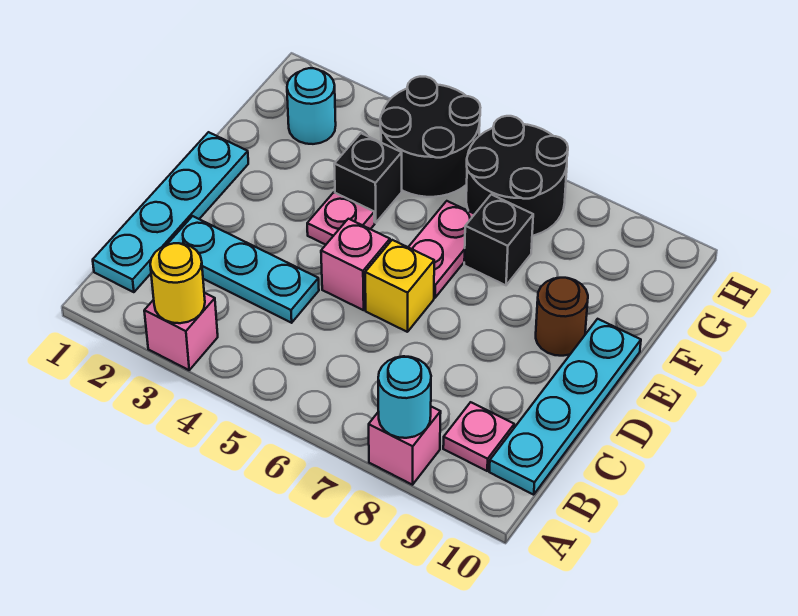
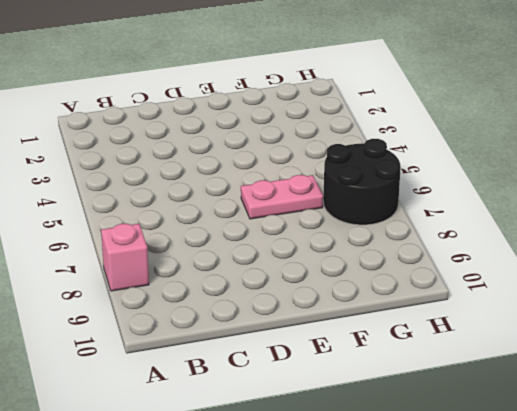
none -> pink 1x1 brick [144,293,218,370]
none -> cyan 1x4 plate [93,132,248,292]
none -> pink 1x1 plate [443,402,514,471]

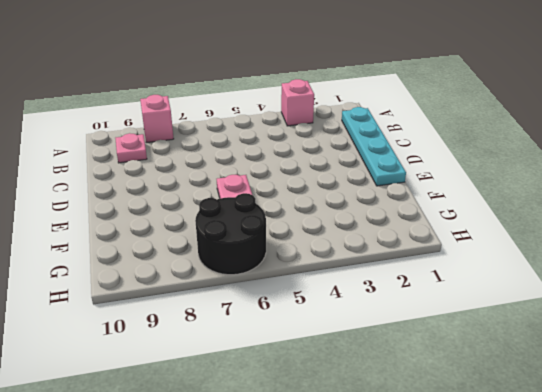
none -> cyan 1x4 plate [489,319,641,495]
none -> cyan 1x3 plate [167,216,319,323]
none -> pink 1x1 brick [321,219,390,310]

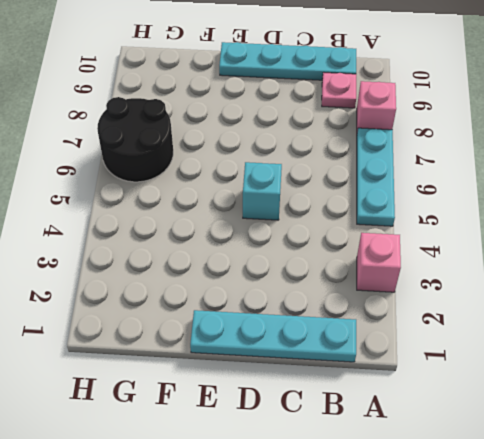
cyan 1x3 plate [357,128,395,226] -> cyan 1x3 plate moved to [167,216,319,323]
cyan 1x1 brick [243,162,282,220] -> pink 1x1 brick [321,219,390,310]
none -> yellow 1x1 brick [365,240,434,332]
none -> pink 1x1 plate [307,192,375,245]
none -> pink 1x2 plate [408,201,475,298]

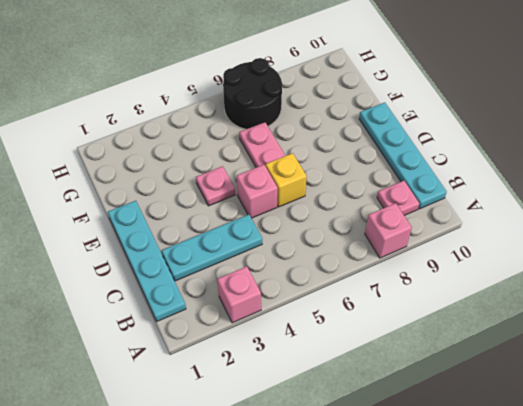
none -> brown 1x1 round brick [536,278,588,356]
none -> black 1x1 brick [334,133,402,223]
none -> black 1x1 brick [464,194,533,285]

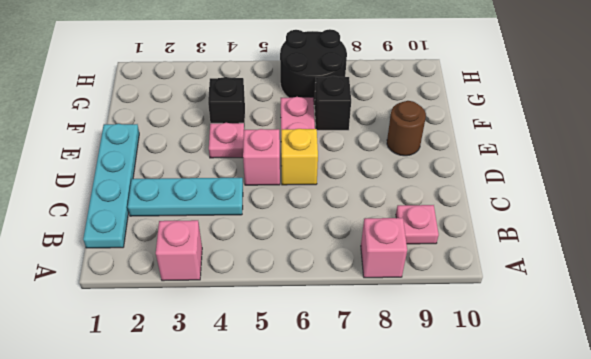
none -> cyan 1x4 plate [489,319,641,495]
none -> cyan 1x1 round brick [287,68,336,144]
none -> black 2x2 round brick [380,77,480,197]

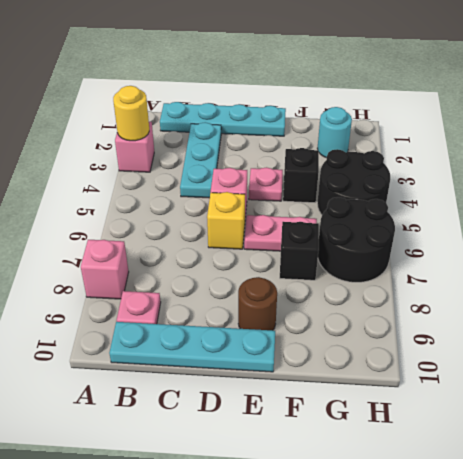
none -> cyan 1x1 round brick [378,356,431,438]

